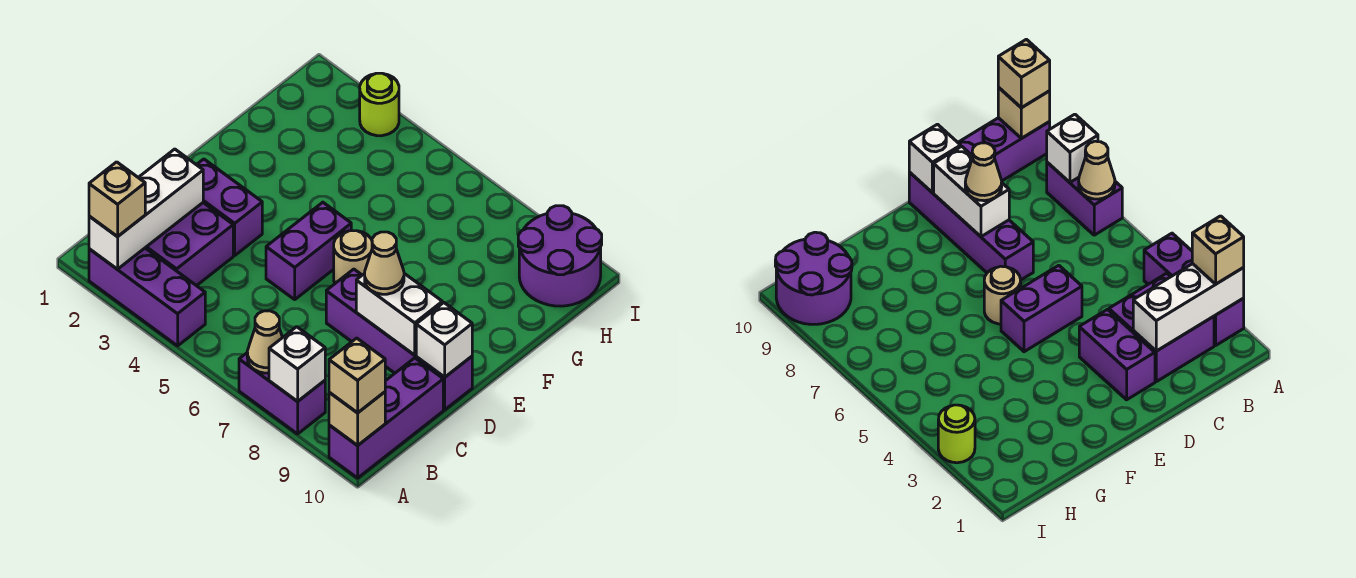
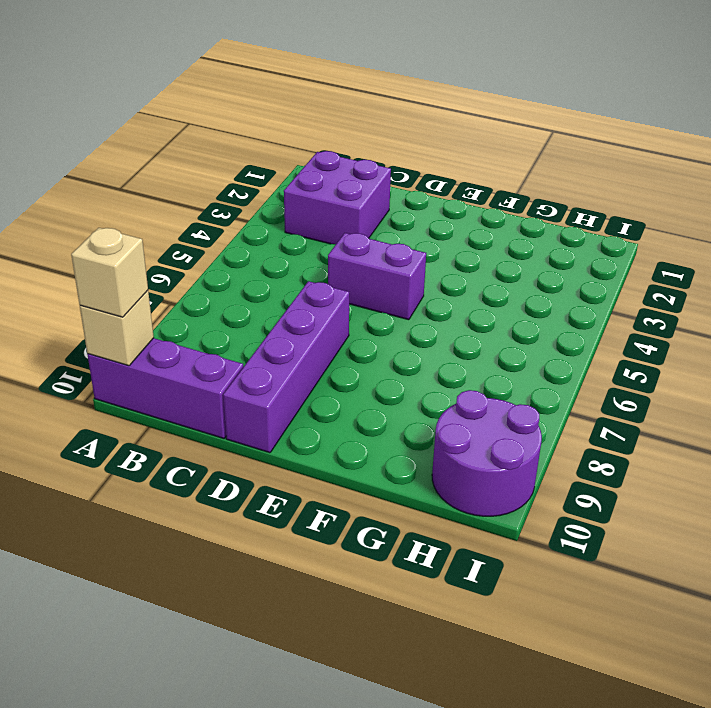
none -> purple 1x3 brick [89,248,205,346]
none -> purple 1x2 brick [239,353,325,434]
none -> purple 1x2 brick [197,159,262,255]

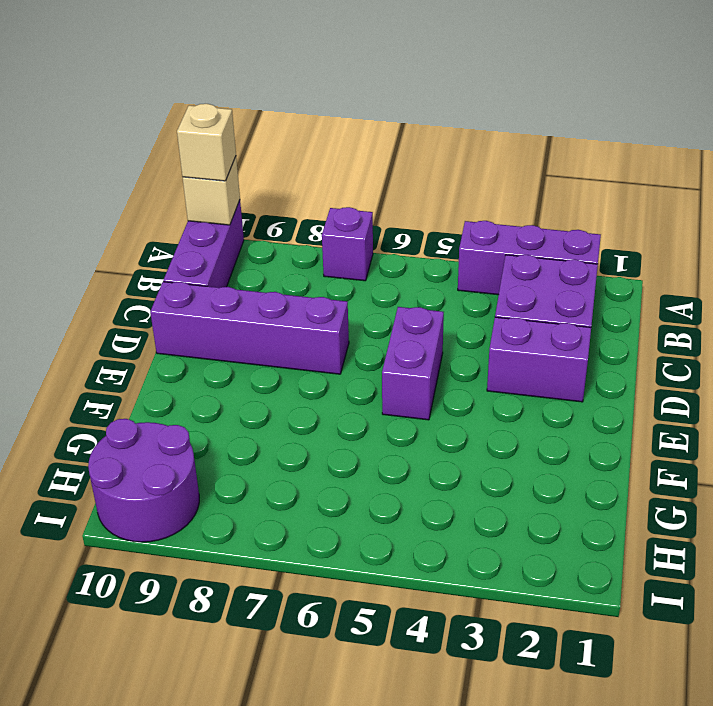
purple 1x1 brick [322,207,373,281] -> purple 1x2 brick [239,353,325,434]
none -> tan 1x1 round brick [334,231,372,283]
none -> lime 1x1 round brick [360,73,399,136]
none -> white 1x3 brick [89,149,203,269]

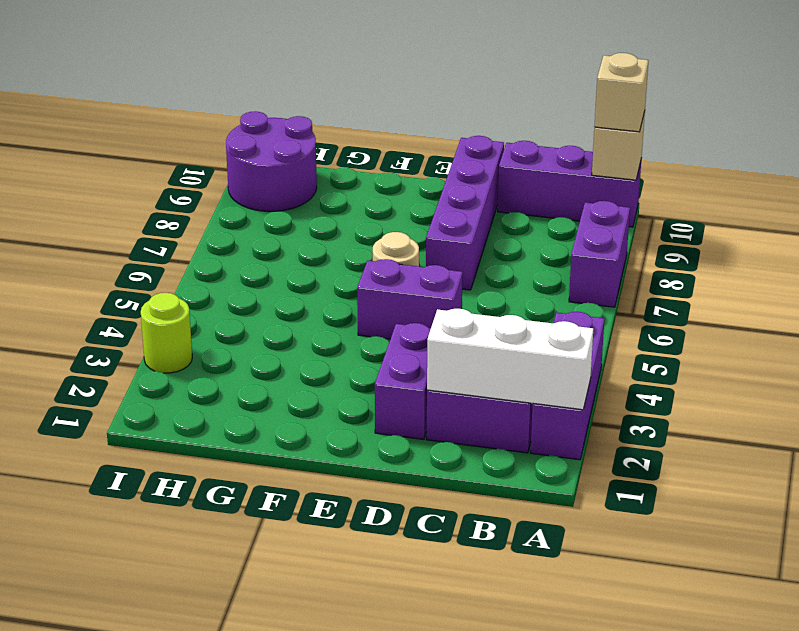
none -> tan 1x1 cone [247,311,283,373]
none -> white 1x1 brick [269,327,325,401]
none -> white 1x2 brick [356,273,442,355]

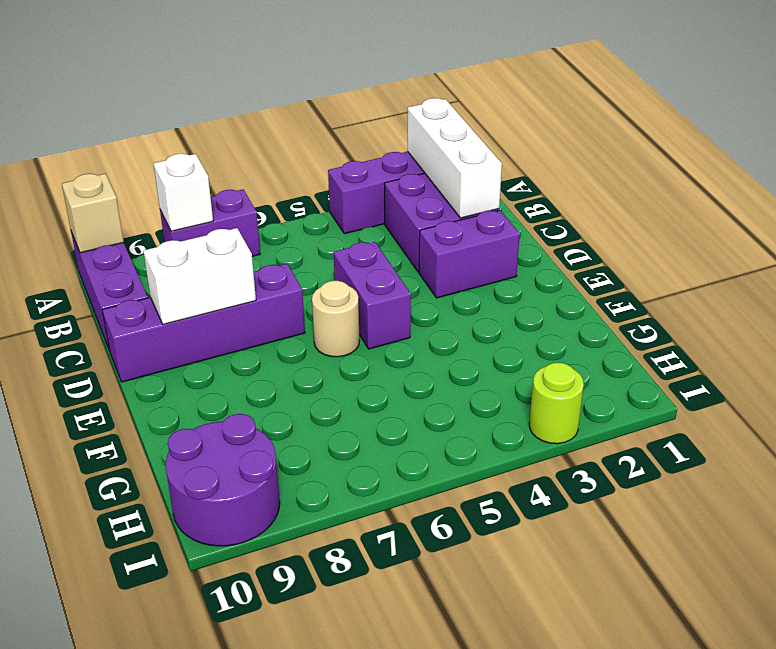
none -> tan 1x1 cone [247,311,283,373]
none -> white 1x1 brick [416,303,472,377]
none -> tan 1x1 brick [89,162,145,237]

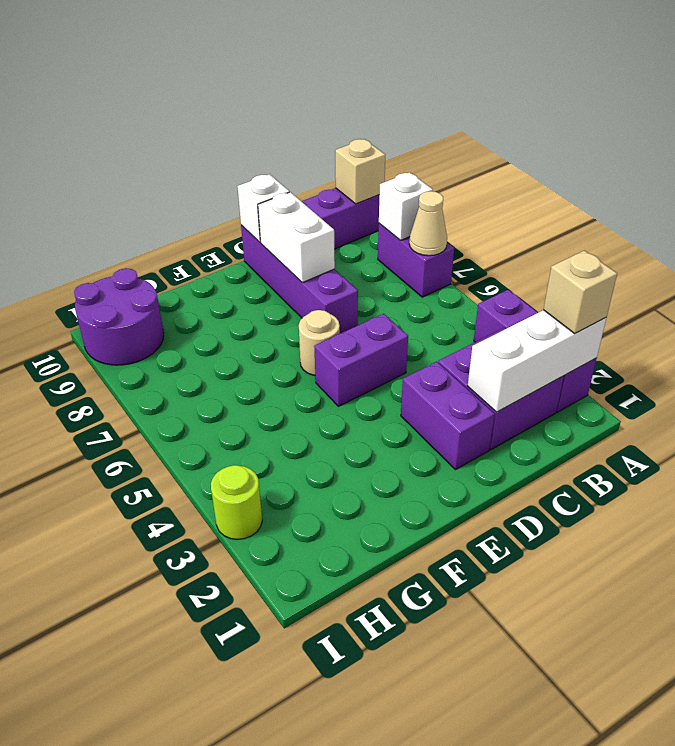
none -> tan 1x1 brick [329,338,385,413]
none -> tan 1x1 cone [365,232,404,294]

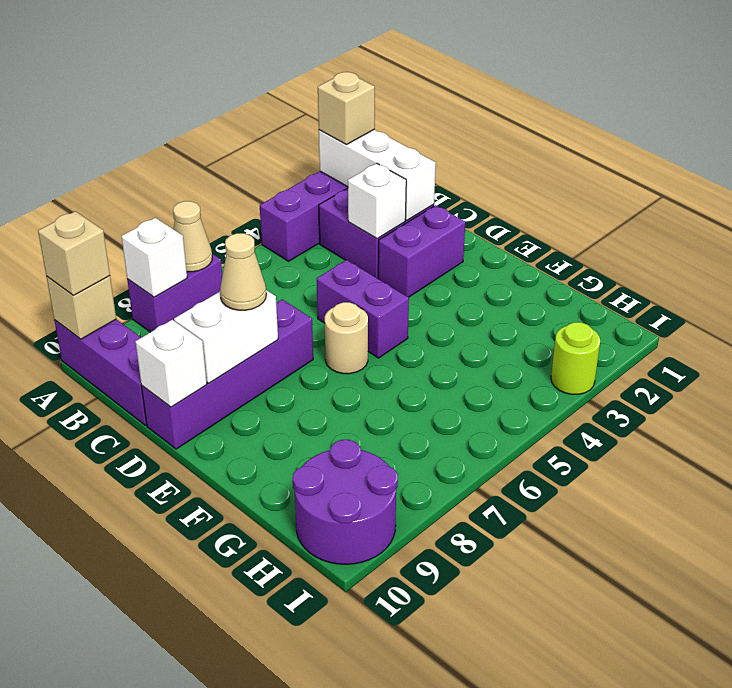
white 1x1 brick [348,163,406,239] -> none

